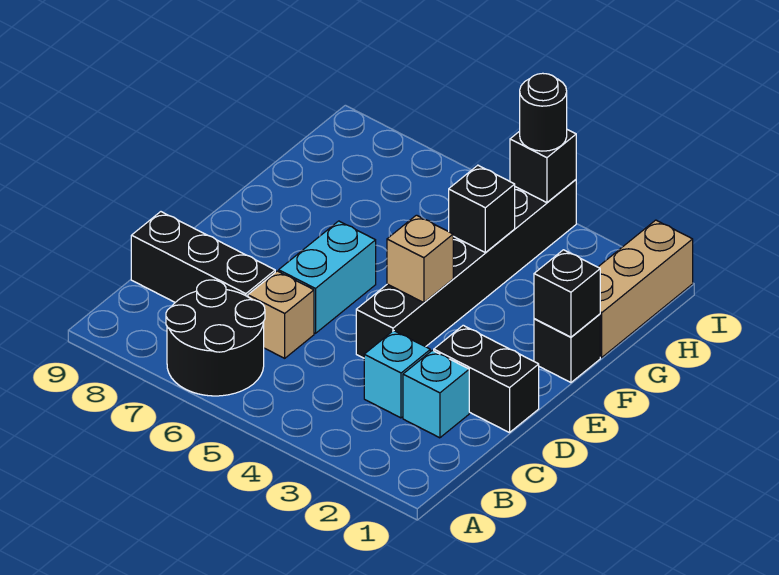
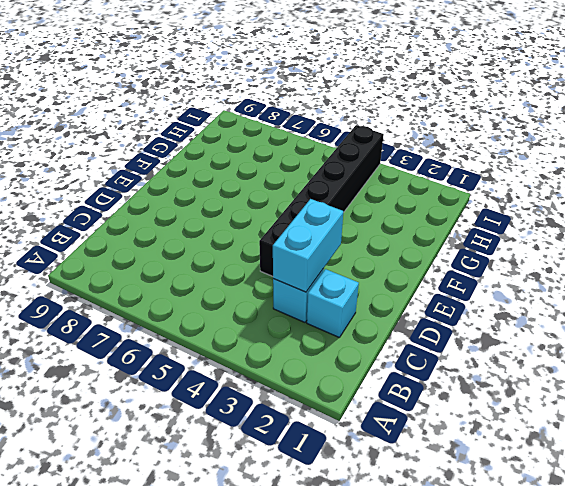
cyan 1x2 brick [273,199,343,292] -> cyan 1x2 brick moved to [279,221,376,333]
none -> black 2x2 round brick [166,280,265,396]
none -> tan 1x1 brick [248,271,314,358]
none -> black 1x3 brick [131,212,275,302]

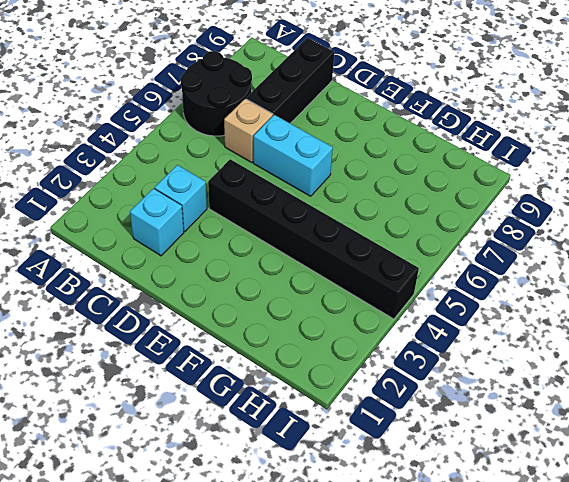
none -> black 1x2 brick [434,325,539,433]
none -> black 1x1 brick [534,314,600,382]
none -> tan 1x3 brick [598,220,693,357]

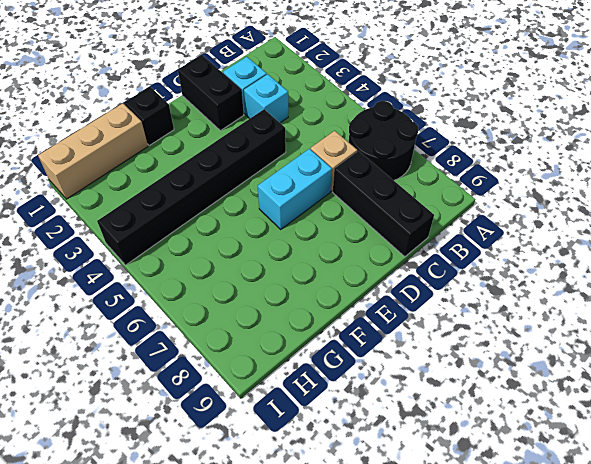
none -> tan 1x1 brick [387,215,453,303]
none -> black 1x1 brick [534,250,600,337]
none -> black 1x1 brick [449,165,515,252]

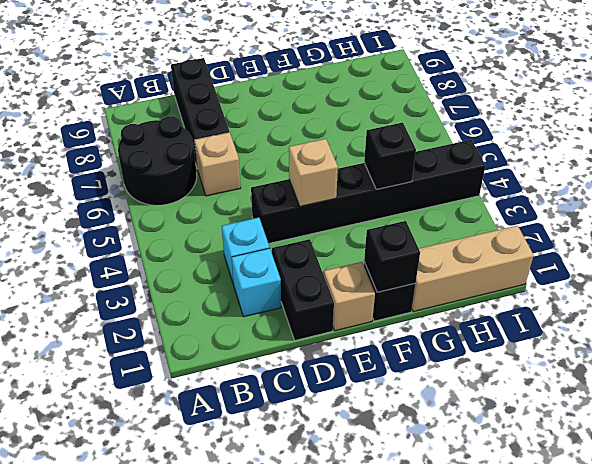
tan 1x1 brick [324,262,375,331] -> none
none -> cyan 1x2 brick [279,221,376,333]
none -> black 1x1 brick [510,130,576,203]
none -> black 1x1 round brick [520,73,567,151]

